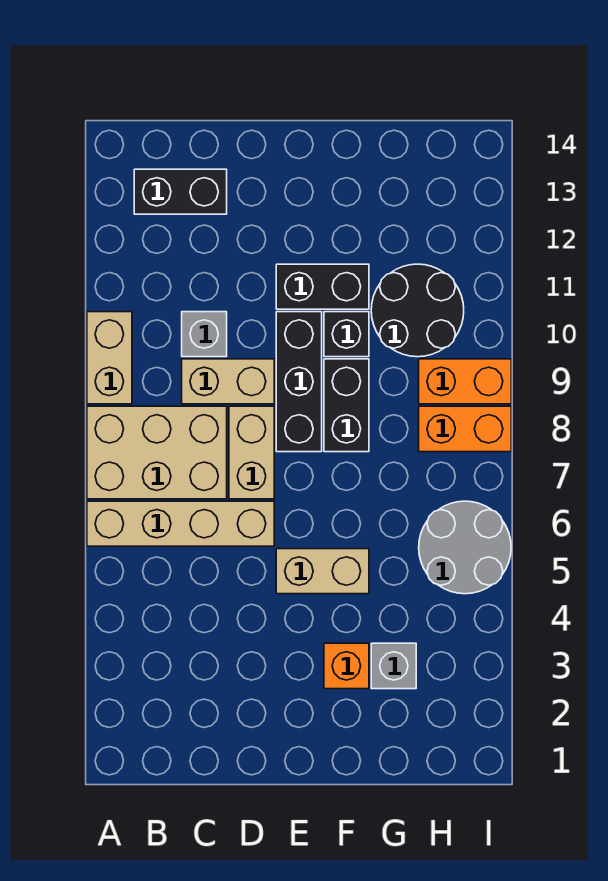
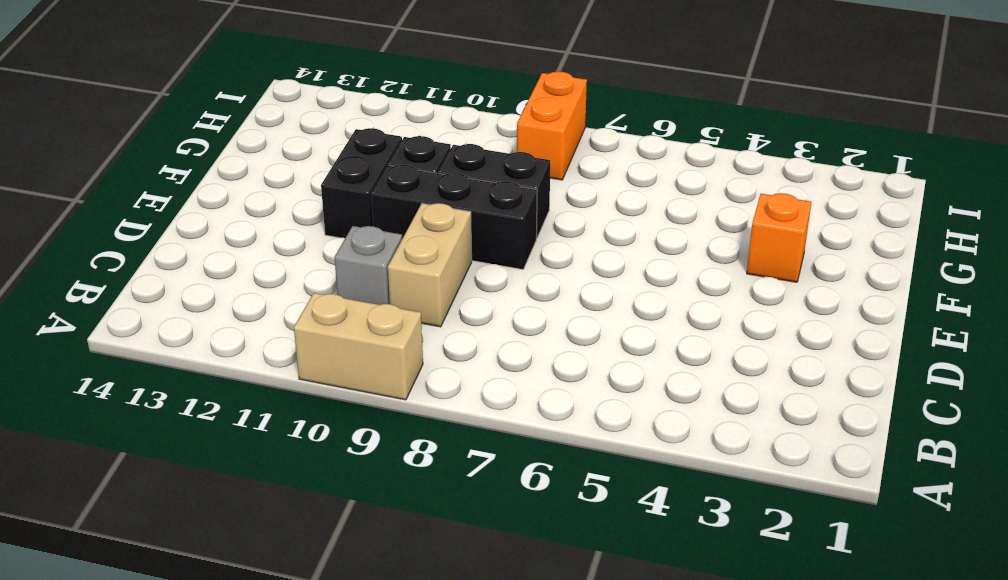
none -> tan 1x4 brick [87,501,274,546]
none -> tan 2x3 brick [87,406,227,499]
none -> black 1x2 brick [134,169,227,214]

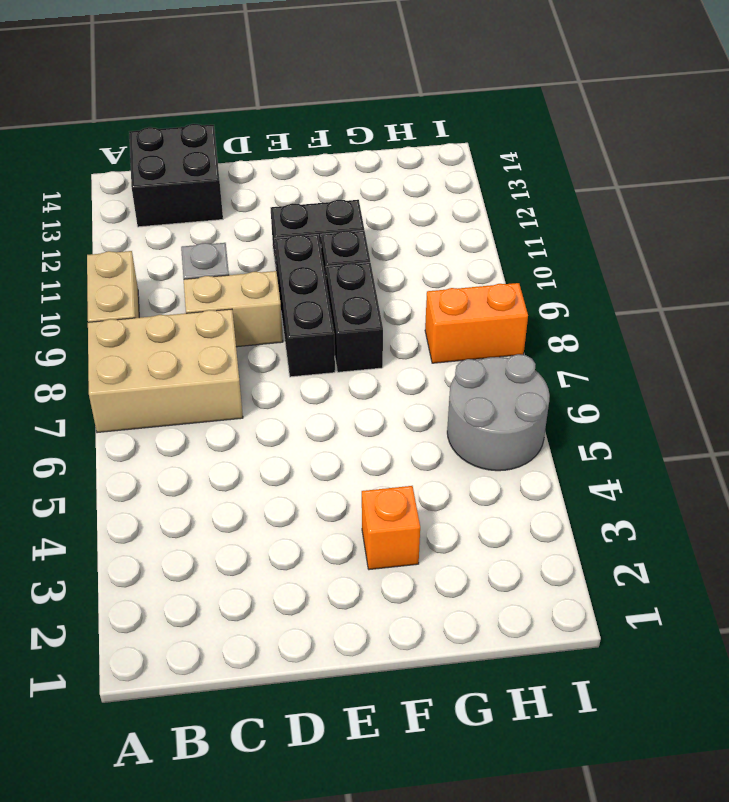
black 2x2 brick [129,124,223,227] -> black 1x2 brick [134,169,227,214]
none -> tan 1x4 brick [87,501,274,546]
none -> tan 1x2 brick [229,406,274,499]
none -> tan 1x2 brick [276,549,369,594]

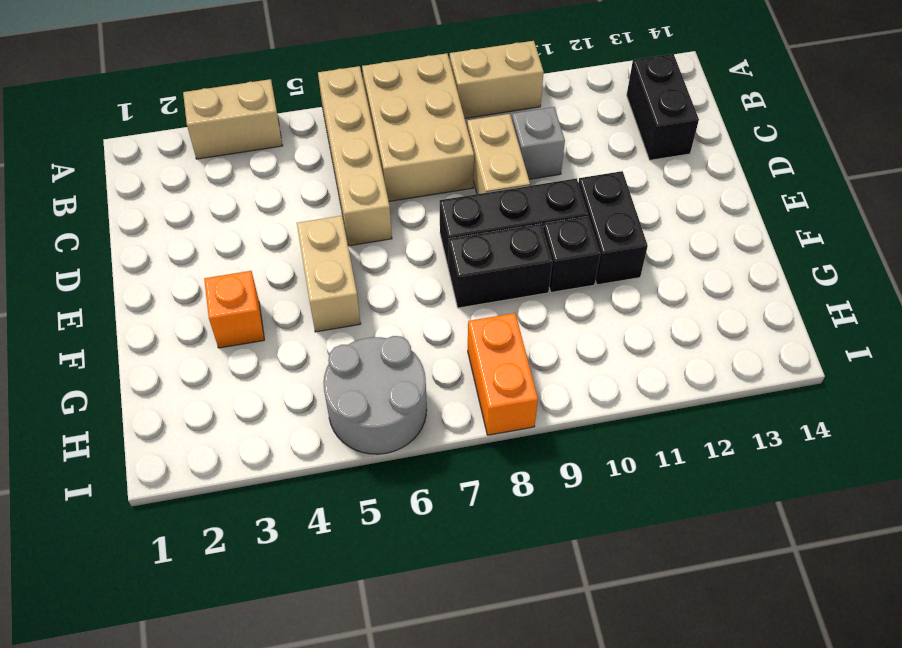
tan 1x2 brick [183,79,282,159] -> tan 1x2 brick moved to [229,406,274,499]
none -> grey 1x1 brick [371,643,416,689]
none -> black 2x2 round brick [371,264,464,357]
none -> orange 1x2 brick [419,359,511,404]

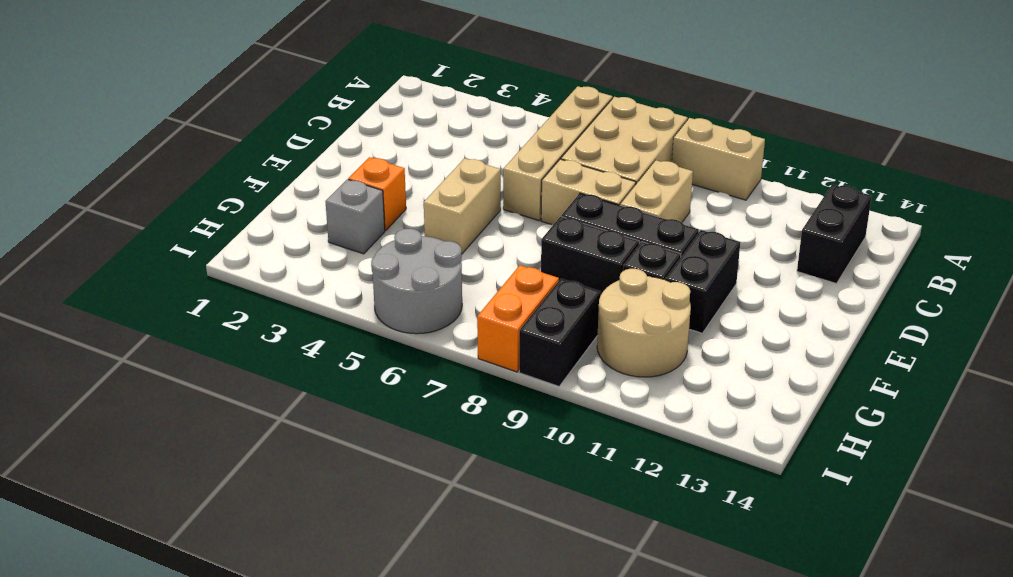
tan 2x2 round brick [597,269,691,377] -> black 2x2 round brick [371,264,464,357]
black 1x2 brick [519,279,601,386] -> orange 1x2 brick [419,359,511,404]
none -> grey 1x1 brick [182,312,227,357]

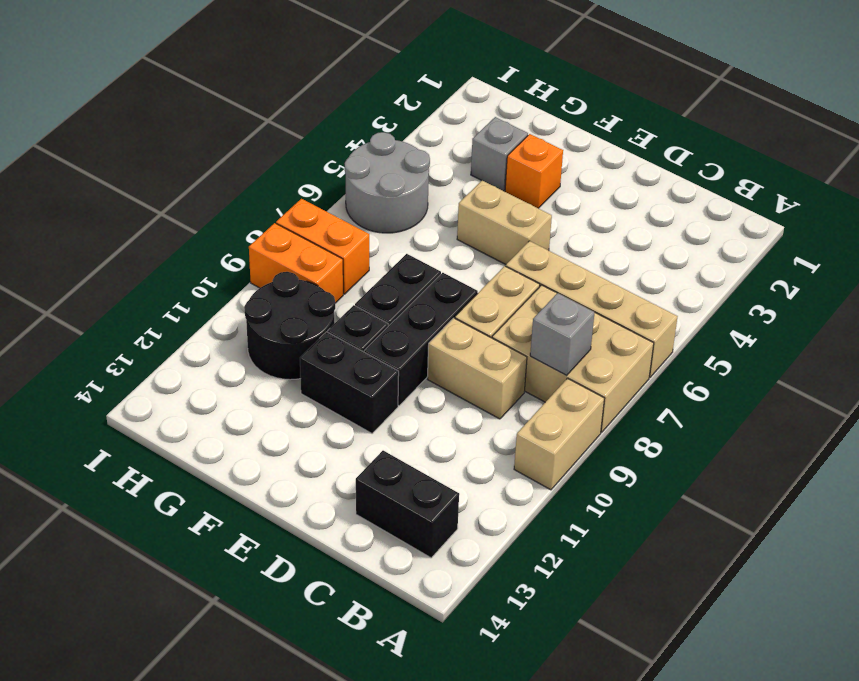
grey 1x1 brick [530,293,595,375] -> grey 1x1 brick moved to [182,312,227,357]

